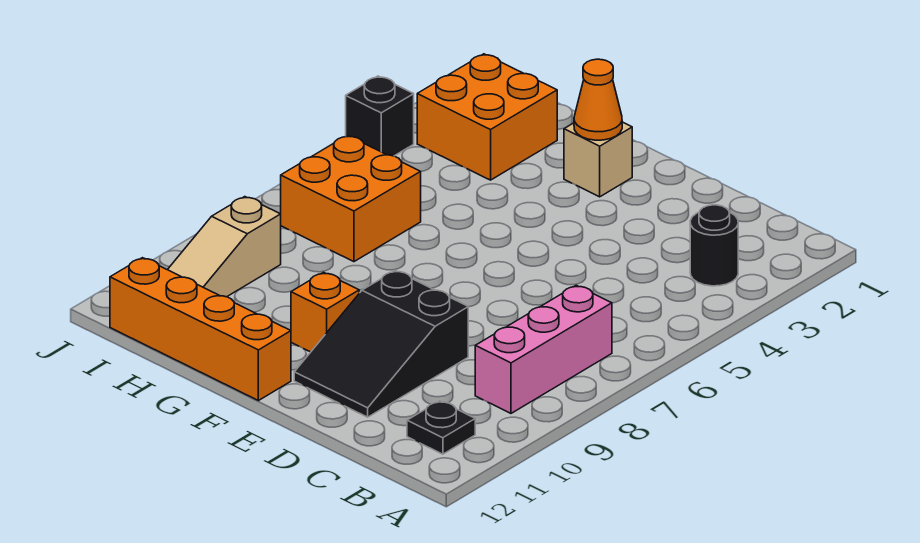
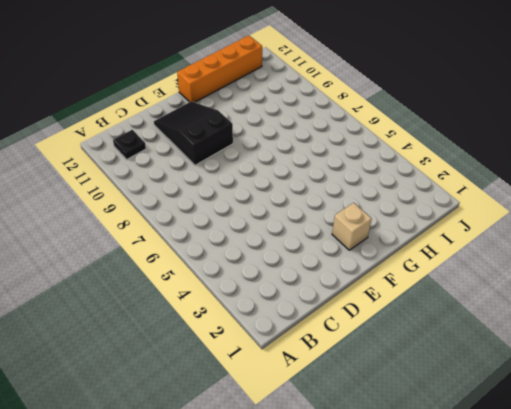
none -> black 1x1 round brick [690,205,738,286]
none -> pink 1x3 brick [475,285,612,413]
none -> orange 1x1 brick [291,272,359,352]

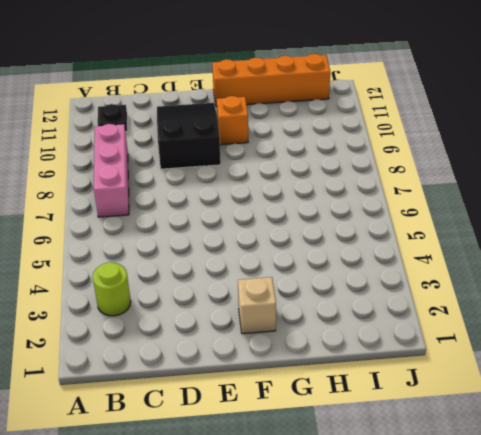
lime 1x1 round brick [93,262,131,316] -> black 1x1 round brick [690,205,738,286]
none -> orange 2x2 brick [417,54,557,180]
none -> orange 2x2 brick [281,135,421,262]
none -> tan 1x3 slope [168,197,281,297]

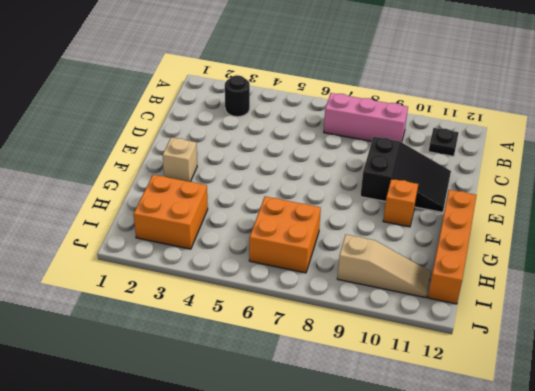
none -> black 1x1 brick [346,76,414,156]
none -> orange 1x1 cone [574,59,622,140]

